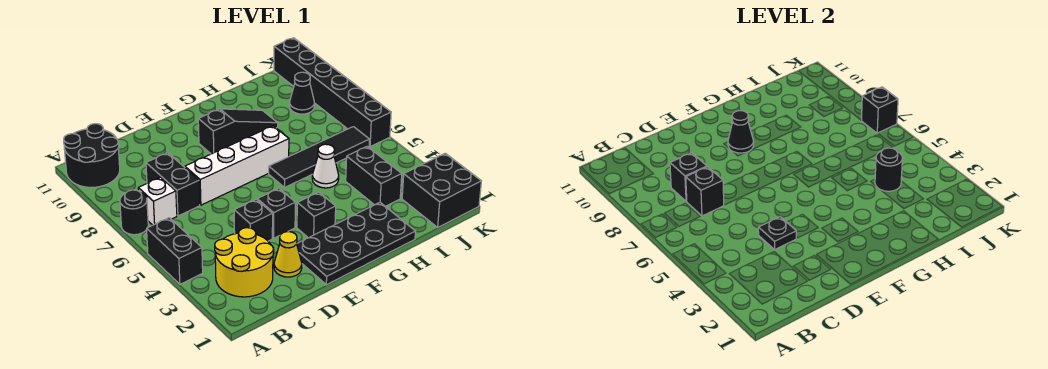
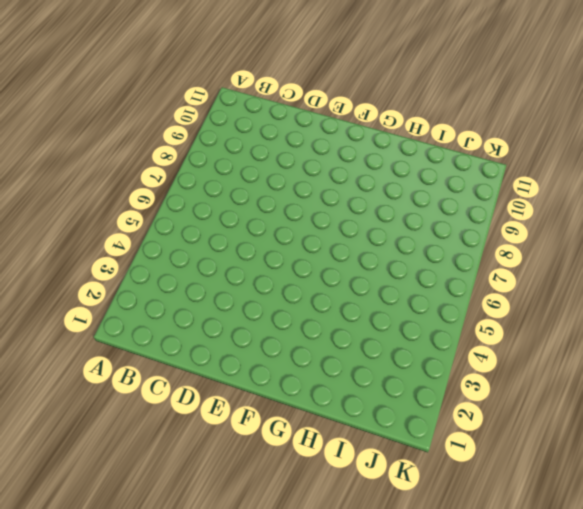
none -> black 1x2 brick [147,218,203,284]
none -> black 1x1 round brick [120,190,148,235]
none -> black 2x2 round brick [64,124,120,187]

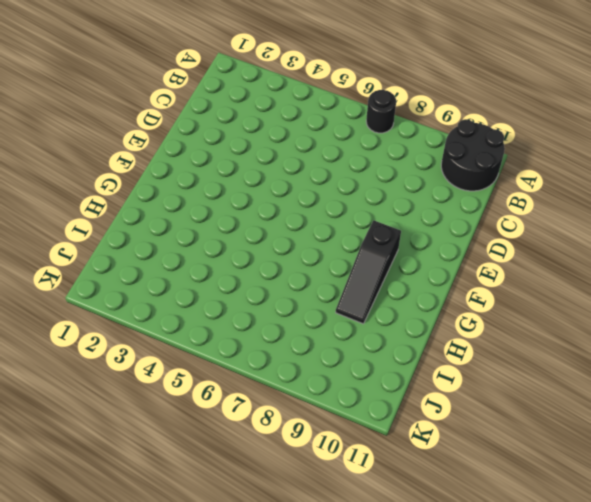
none -> black 1x2 brick [147,218,203,284]
none -> yellow 2x2 round brick [215,228,274,297]
none -> white 1x1 brick [138,177,177,225]

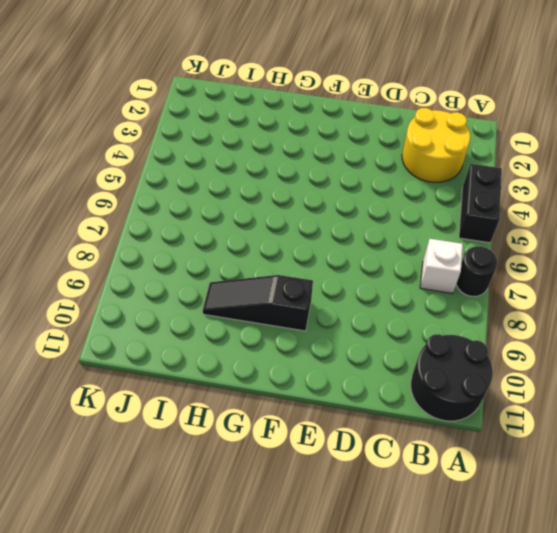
none -> black 1x2 brick [146,153,200,216]
none -> yellow 1x1 cone [274,232,302,277]
none -> black 1x1 brick [234,199,273,241]

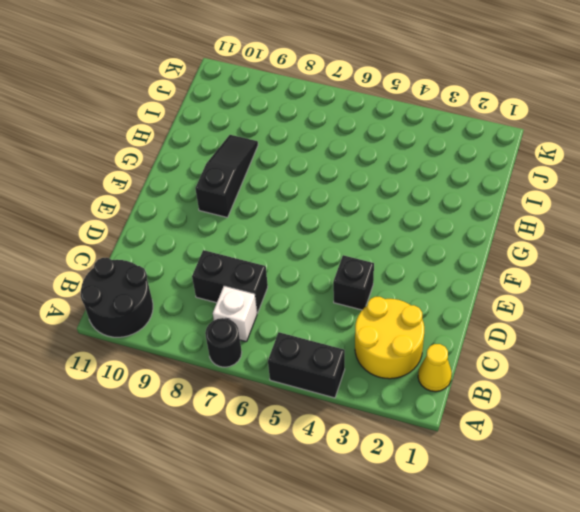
yellow 1x1 cone [418,344,452,392] -> yellow 1x1 cone moved to [274,232,302,277]
none -> white 1x4 brick [185,126,289,205]
none -> black 2x4 plate [297,203,416,285]
none -> black 1x1 brick [257,189,295,238]

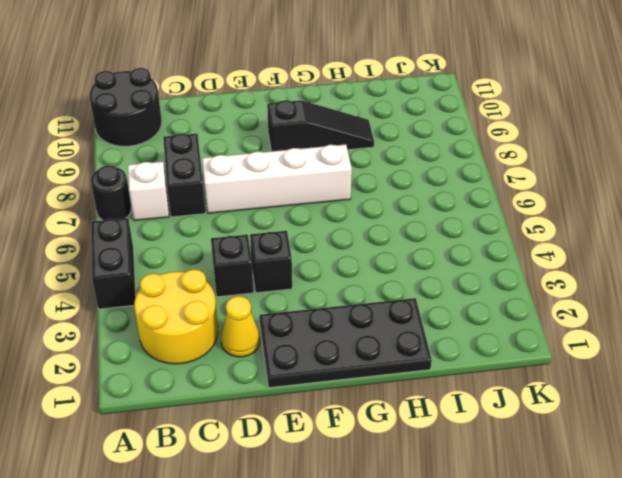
none -> black 1x1 brick [297,192,336,238]
none -> black 1x4 tile [269,127,369,188]
none -> white 1x1 cone [312,144,339,188]

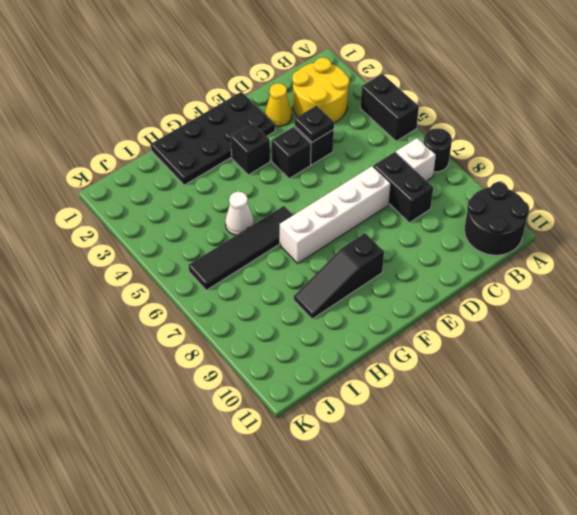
none -> black 1x2 brick [346,146,402,206]
none -> black 2x2 brick [402,153,481,227]
none -> black 1x1 cone [289,72,314,114]

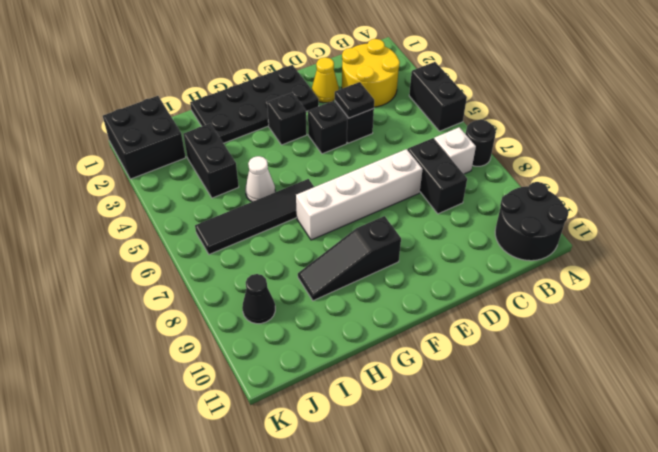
none -> black 1x6 brick [274,38,391,147]
none -> black 1x1 brick [686,167,724,216]
none -> black 1x1 brick [670,153,707,201]

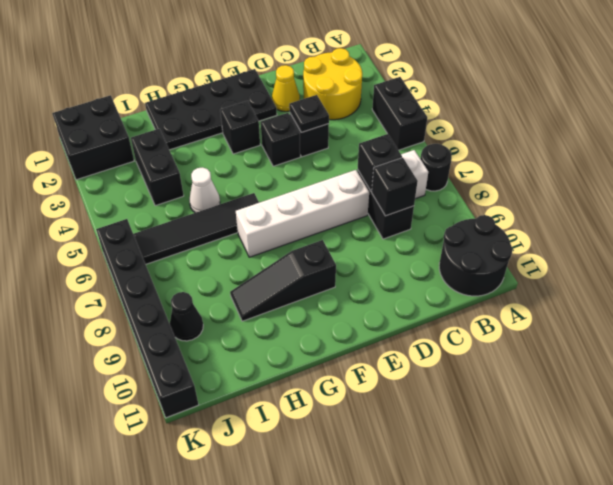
none -> black 1x1 cone [728,111,754,153]
none -> black 1x1 round brick [875,148,902,191]
none -> black 1x1 brick [861,87,898,133]

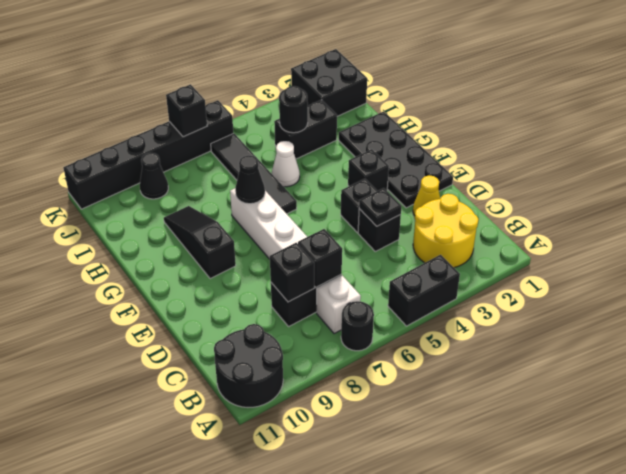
black 1x1 cone [235,155,265,204] -> black 1x1 cone moved to [728,111,754,153]

